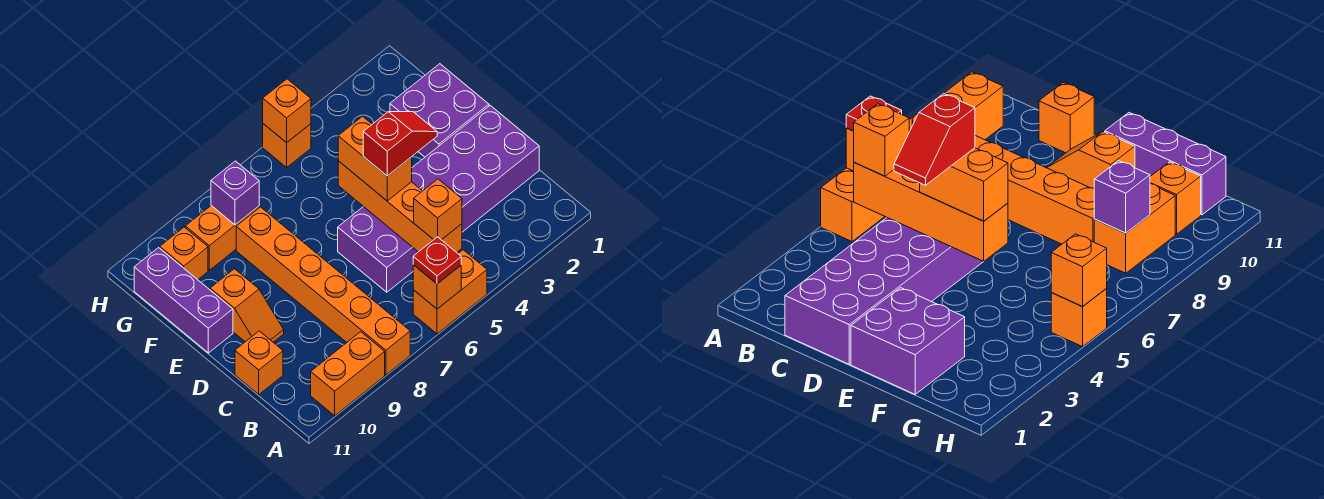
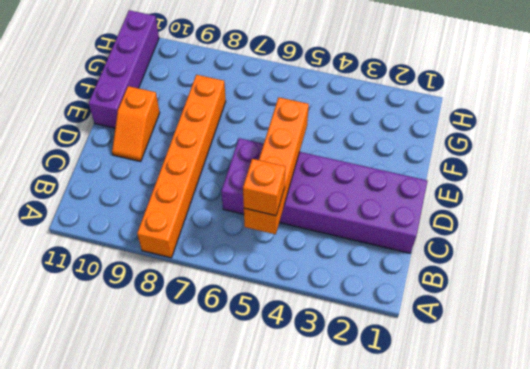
purple 1x4 brick [89,10,159,128] -> purple 1x3 brick [134,248,233,353]
none -> orange 1x2 brick [413,250,487,334]
none -> orange 1x2 brick [311,332,385,416]
none -> orange 1x1 brick [235,331,283,394]

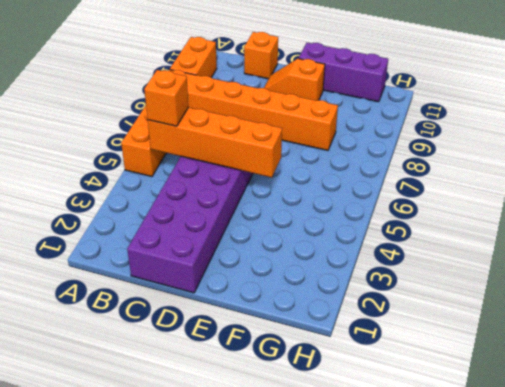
none -> purple 2x2 brick [390,64,489,157]
none -> orange 1x2 brick [185,206,259,270]
none -> orange 1x1 brick [160,227,208,280]

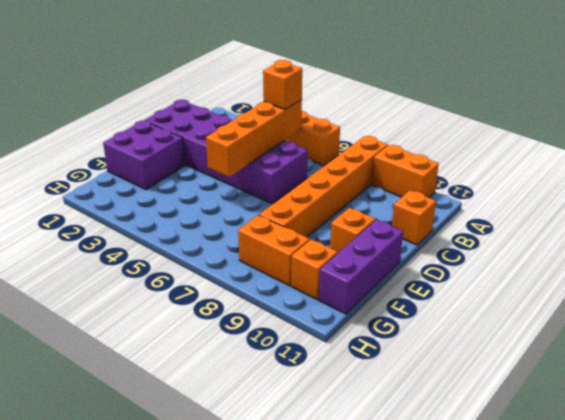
none -> orange 1x1 brick [263,124,311,167]
none -> orange 1x1 brick [413,265,461,309]
none -> purple 1x1 brick [211,161,259,225]

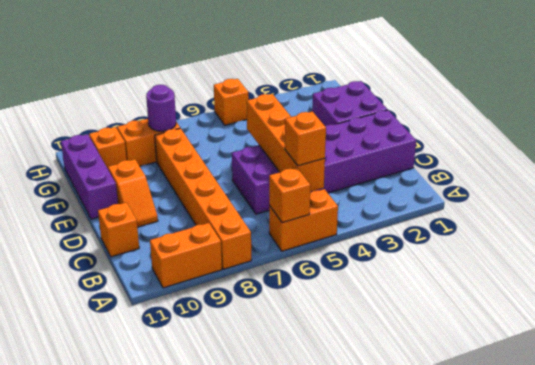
purple 1x1 round brick [146,85,176,131] -> purple 1x1 brick [211,161,259,225]
none -> orange 1x1 brick [263,79,311,143]
none -> red 1x1 plate [413,237,461,284]
none -> orange 1x2 brick [338,116,412,201]

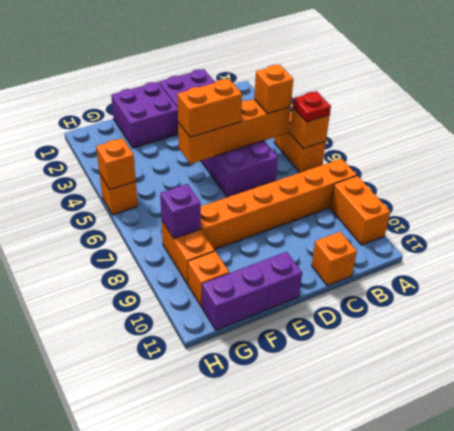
none -> orange 1x2 slope [210,269,284,342]
none -> red 1x2 slope [363,112,437,176]

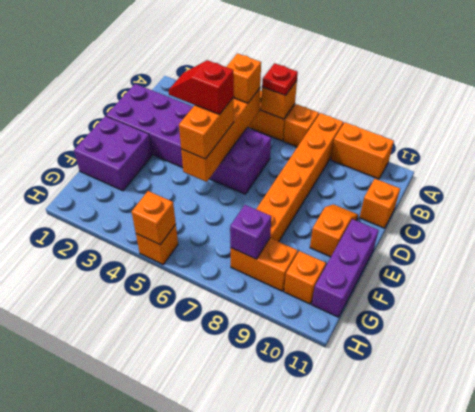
orange 1x1 brick [283,104,319,147] -> none

